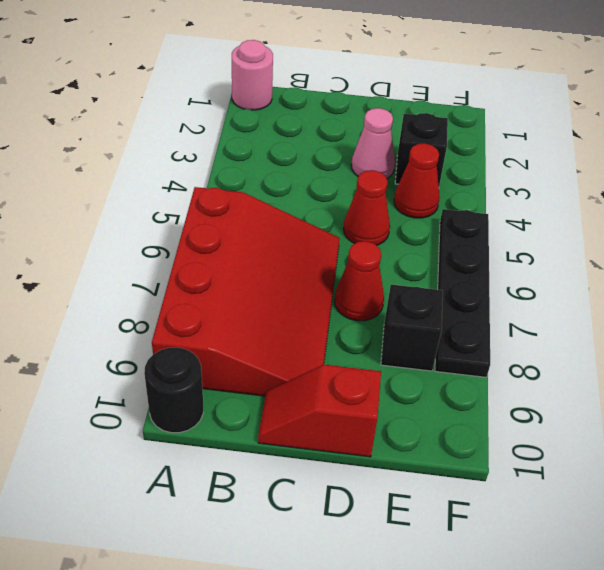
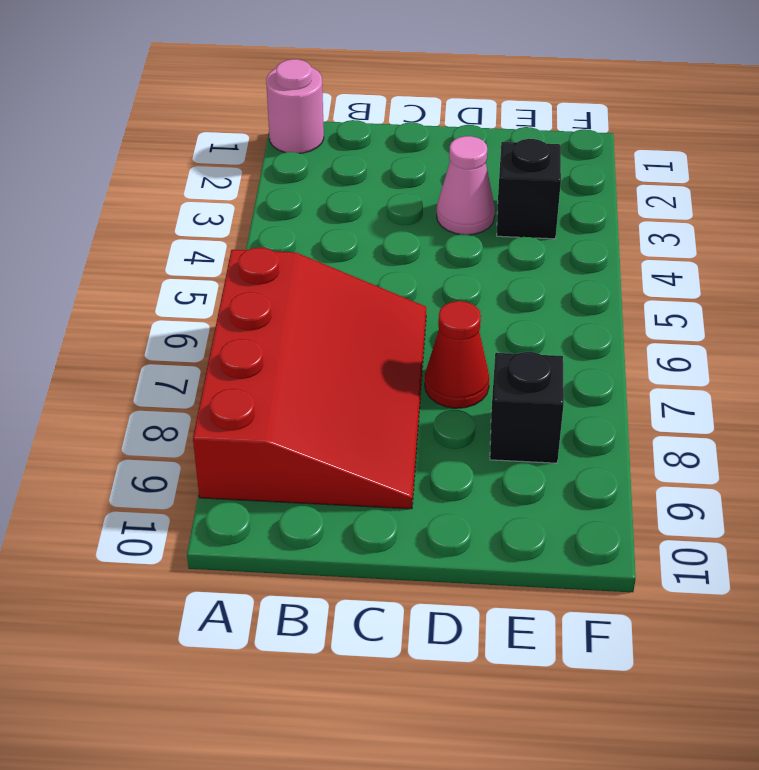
none -> black 1x1 round brick [144,348,203,433]
none -> red 1x2 slope [258,365,381,457]

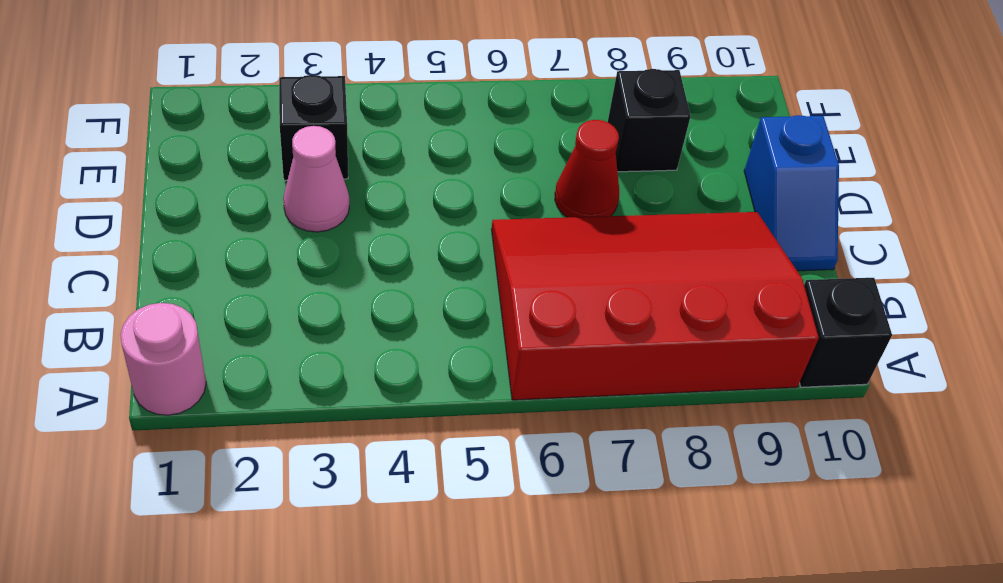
black 1x1 brick [799,278,892,387] -> black 1x1 round brick [144,348,203,433]
blue 1x2 slope [744,115,839,271] -> red 1x2 slope [258,365,381,457]
none -> red 1x1 cone [344,170,390,245]
none -> red 1x1 cone [394,143,440,218]

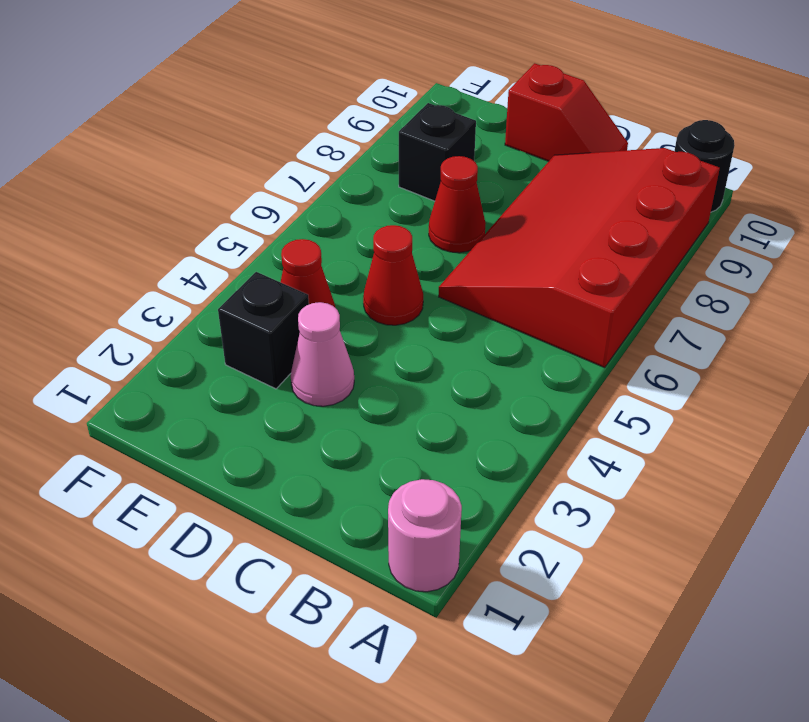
none -> black 1x4 plate [435,209,490,377]

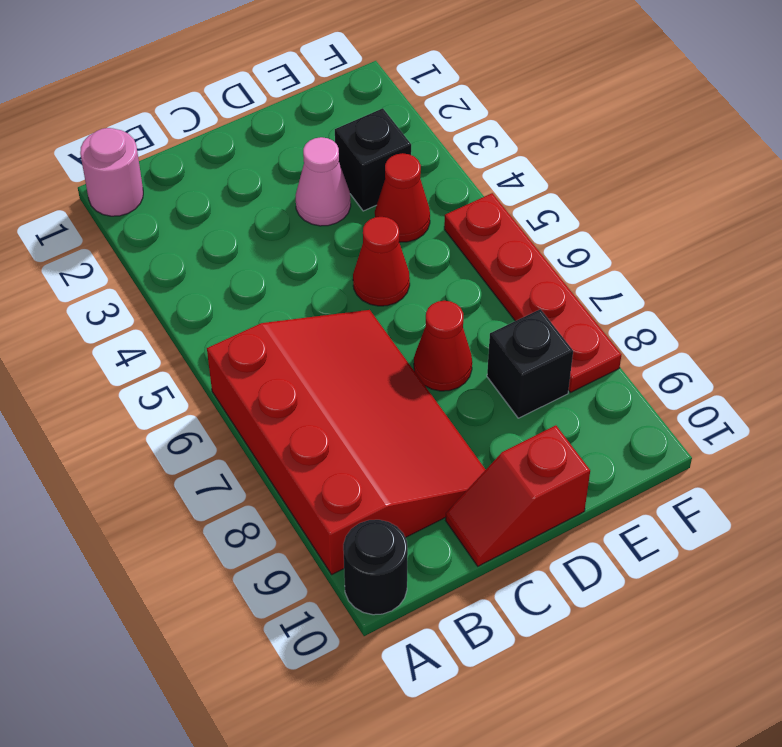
red 1x4 plate [444,193,621,392] -> black 1x4 plate [435,209,490,377]

